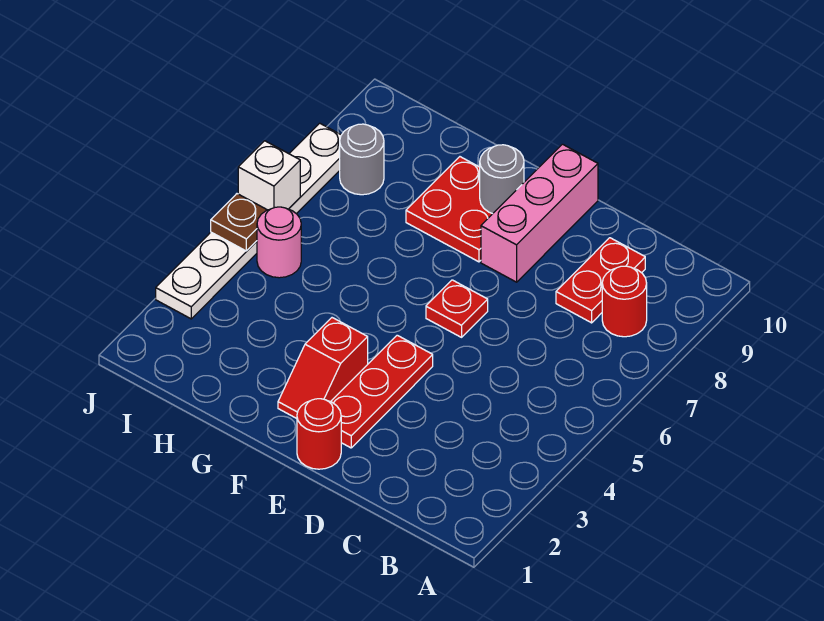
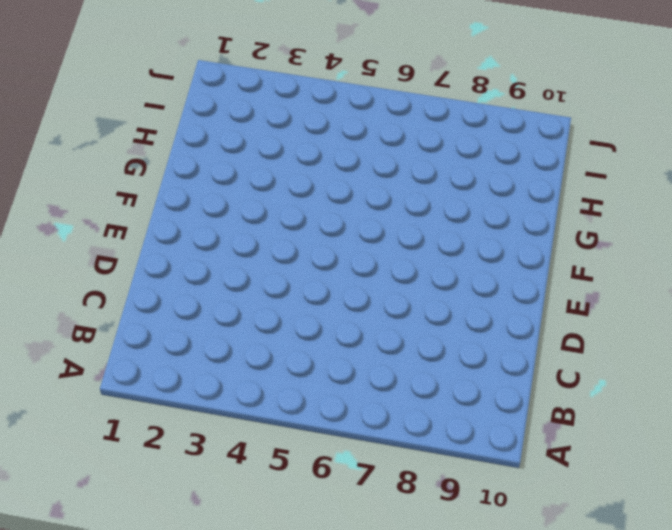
none -> red 1x1 round brick [602,266,647,337]
none -> red 1x2 plate [556,238,645,323]
none -> red 1x1 round brick [297,399,341,469]

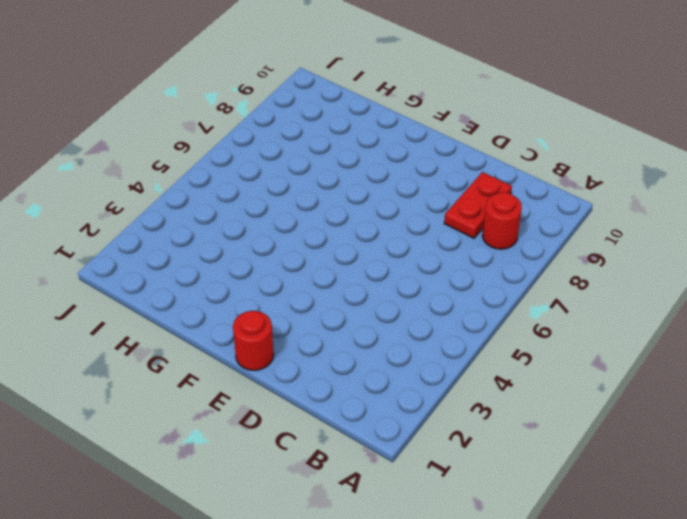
none -> red 1x3 plate [331,335,433,448]
none -> red 1x1 plate [426,280,488,337]
none -> pink 1x3 brick [481,144,598,282]

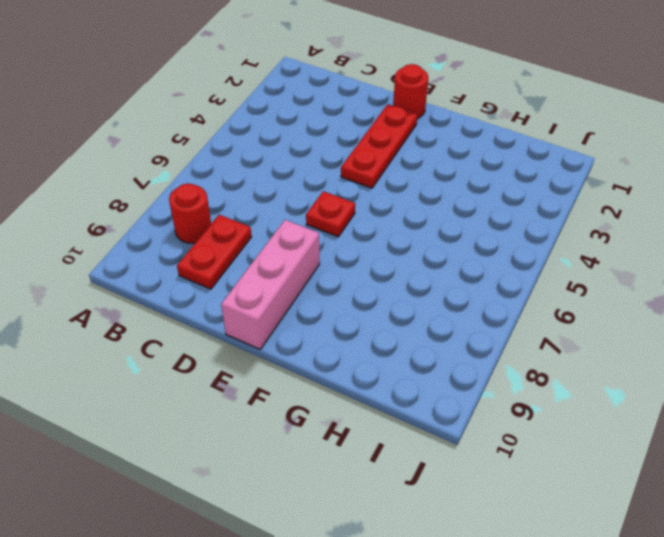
none -> red 1x2 slope [278,318,368,419]
none -> red 2x2 plate [406,157,492,262]
none -> pink 1x1 round brick [257,207,301,278]

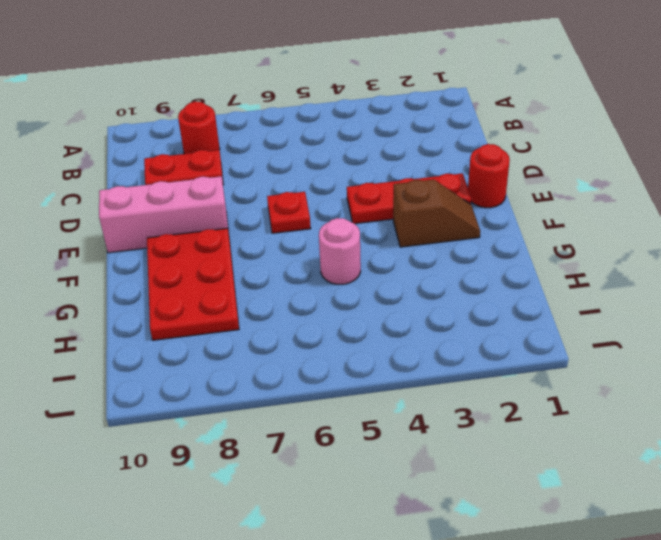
brown 1x2 slope [393,180,480,247] -> red 1x2 slope [278,318,368,419]
red 2x3 plate [147,228,239,340] -> red 2x2 plate [406,157,492,262]
pink 1x1 round brick [319,218,361,284] -> pink 1x1 round brick moved to [257,207,301,278]
none -> grey 1x1 round brick [340,124,384,195]
none -> white 1x6 plate [156,123,341,319]
none -> grey 1x1 round brick [480,145,524,214]

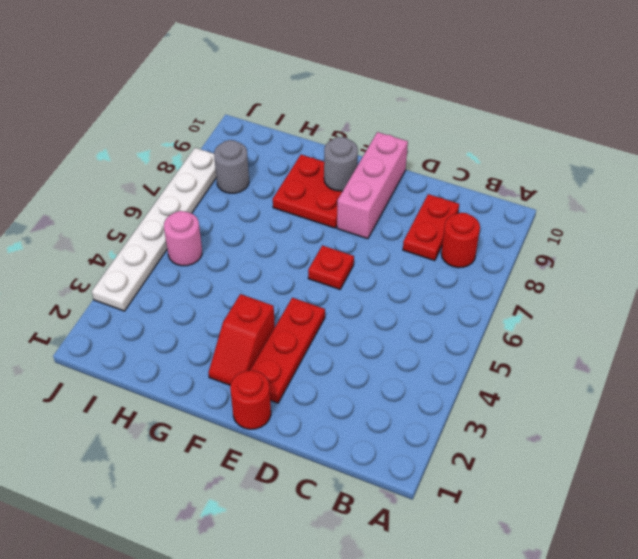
none -> brown 1x1 plate [211,194,267,251]
none -> white 1x1 brick [238,141,300,210]

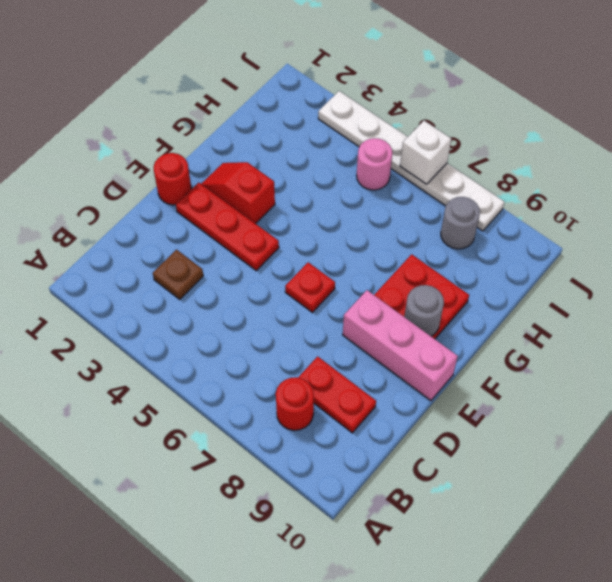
brown 1x1 plate [153,250,203,299] -> brown 1x1 plate moved to [211,194,267,251]

